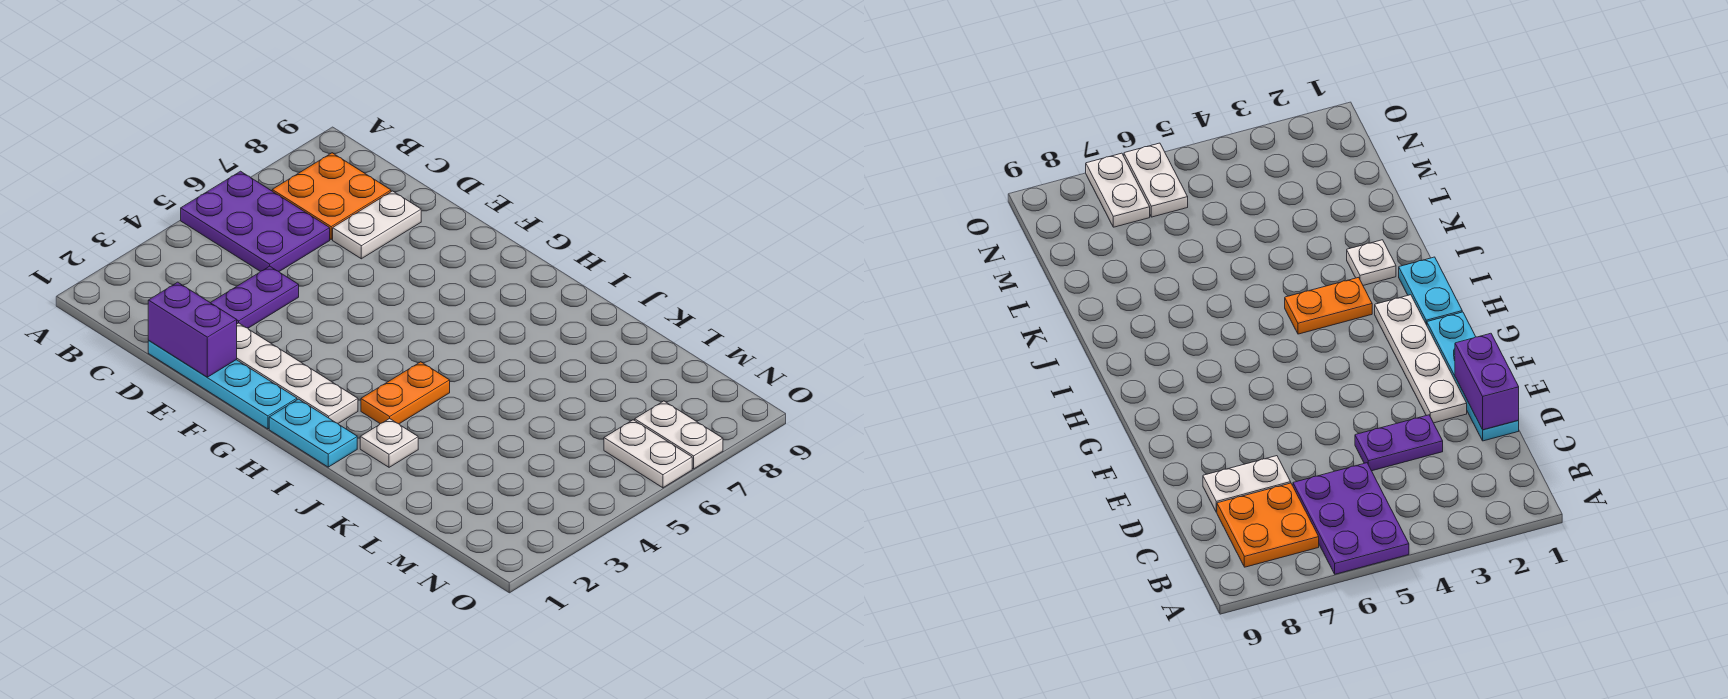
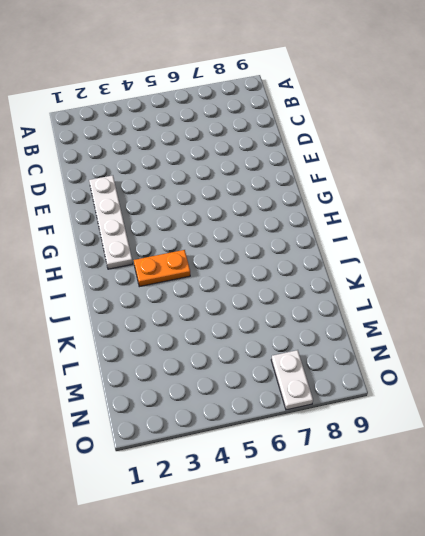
none -> purple 2x3 plate [181,171,330,271]
none -> orange 2x2 plate [272,153,391,239]
none -> cyan 1x4 plate [148,341,297,429]

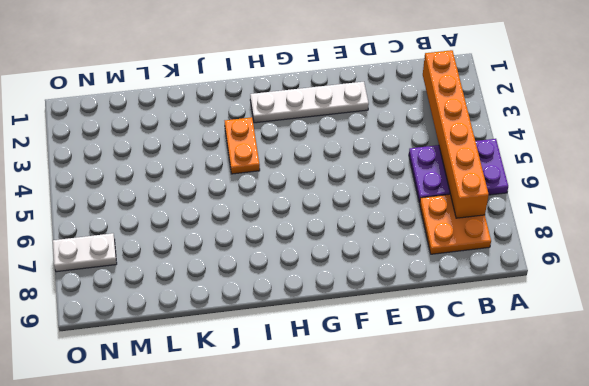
orange 1x6 brick [423,50,489,218] -> none
none -> cyan 1x4 plate [148,341,297,429]
none -> purple 1x2 plate [211,266,299,328]
none -> white 1x2 plate [333,191,421,259]

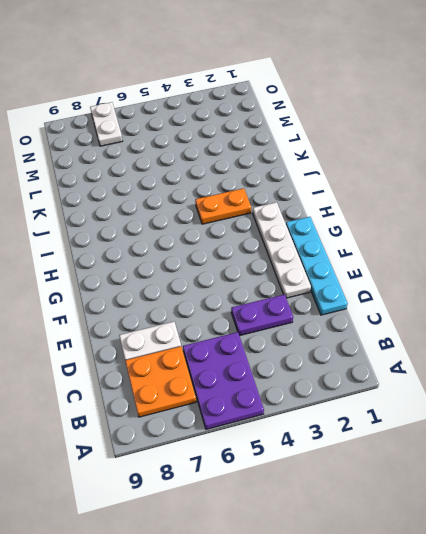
none -> cyan 1x2 plate [269,399,357,467]
none -> white 1x1 plate [360,419,418,467]
none -> white 1x2 plate [604,420,692,488]

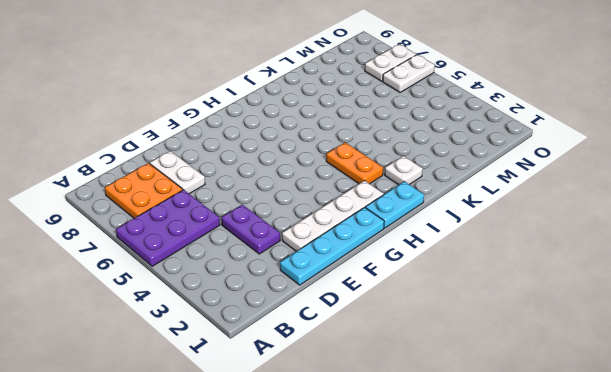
none -> purple 1x2 brick [148,282,237,377]

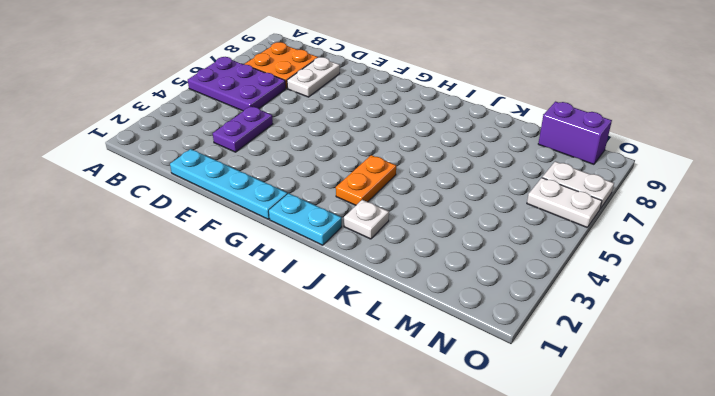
purple 1x2 brick [538,102,612,164] -> purple 1x2 brick moved to [148,282,237,377]
none -> white 1x4 plate [237,323,358,423]

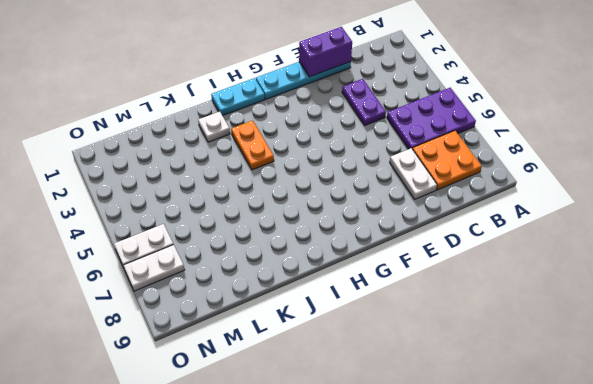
none -> white 1x4 plate [237,323,358,423]

